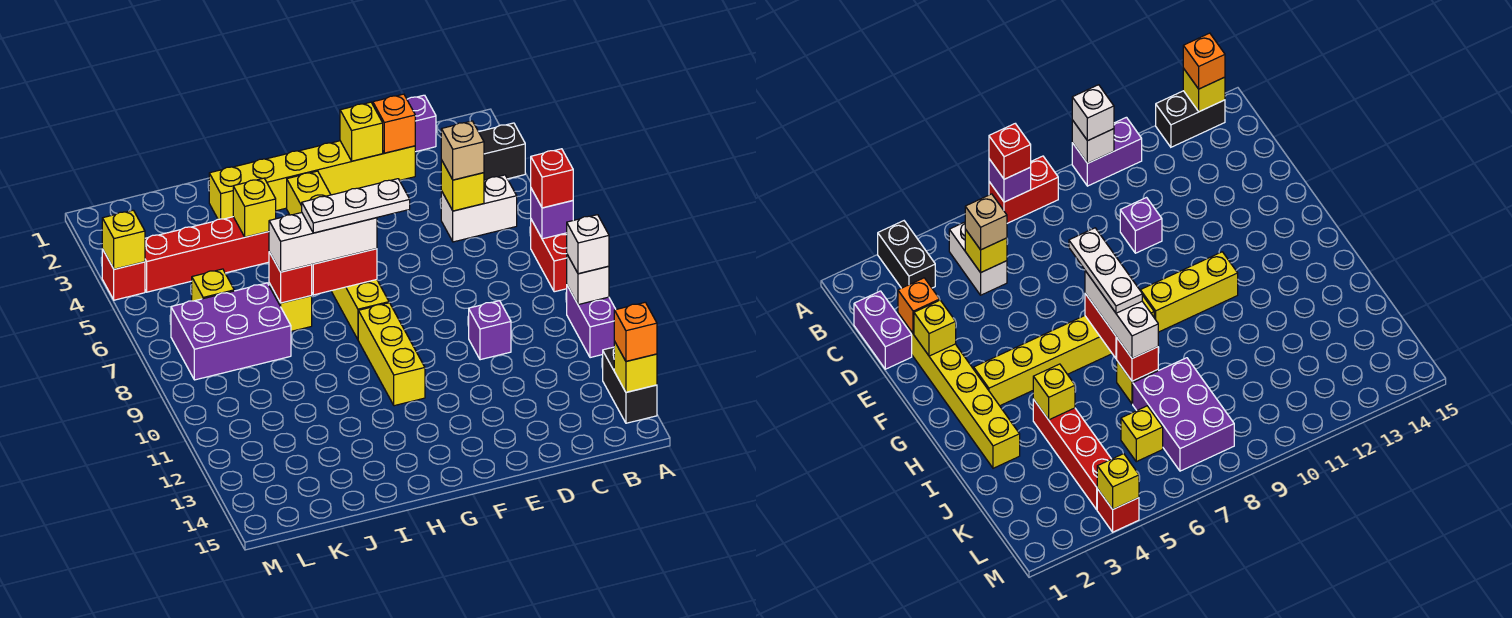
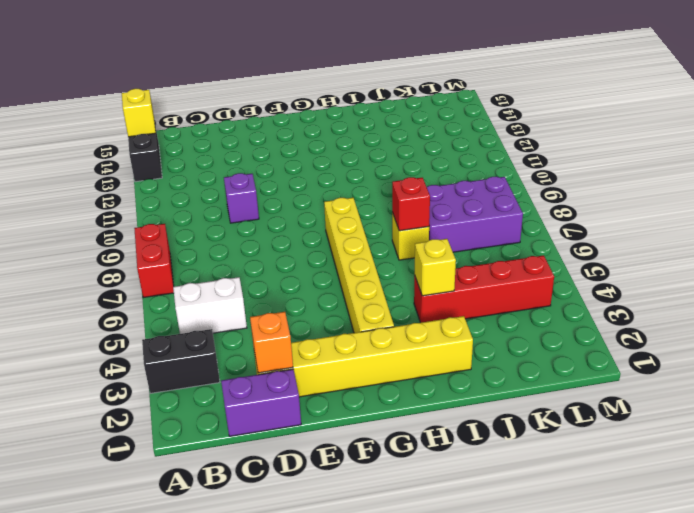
none -> purple 1x2 brick [567,286,616,358]
none -> yellow 1x3 brick [358,303,425,406]
none -> yellow 1x1 brick [192,269,234,301]
none -> red 1x1 brick [102,249,145,300]

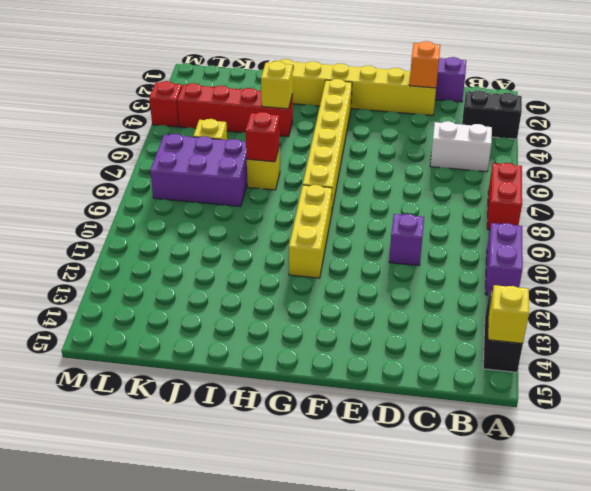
none -> purple 1x1 brick [531,189,573,239]
none -> white 1x1 brick [567,255,609,305]
none -> yellow 1x1 brick [441,160,484,211]
none -> yellow 1x1 brick [340,102,383,161]

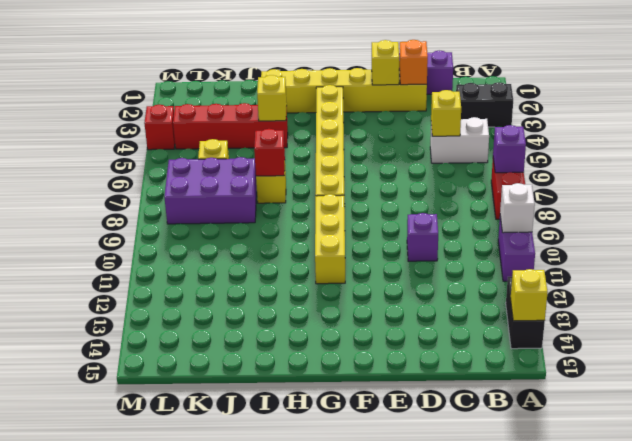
none -> red 1x2 brick [312,249,377,295]
none -> yellow 1x1 brick [102,210,145,269]
none -> red 1x1 brick [531,149,573,208]
none -> white 1x1 brick [567,215,609,274]

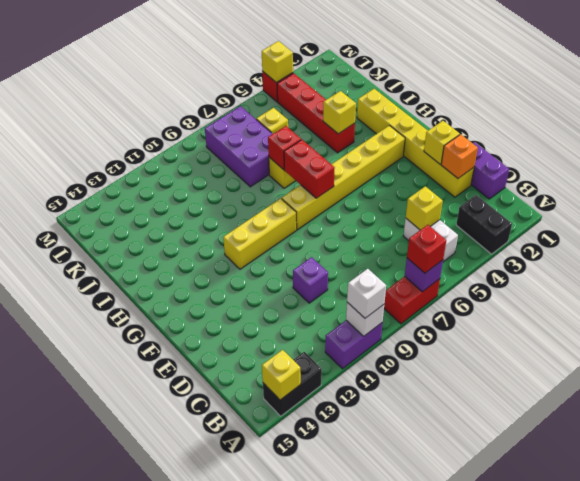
none -> orange 1x1 brick [614,302,657,361]
none -> tan 1x1 brick [441,121,484,180]
none -> white 1x3 brick [269,213,377,272]
none -> white 1x3 plate [302,179,410,233]

